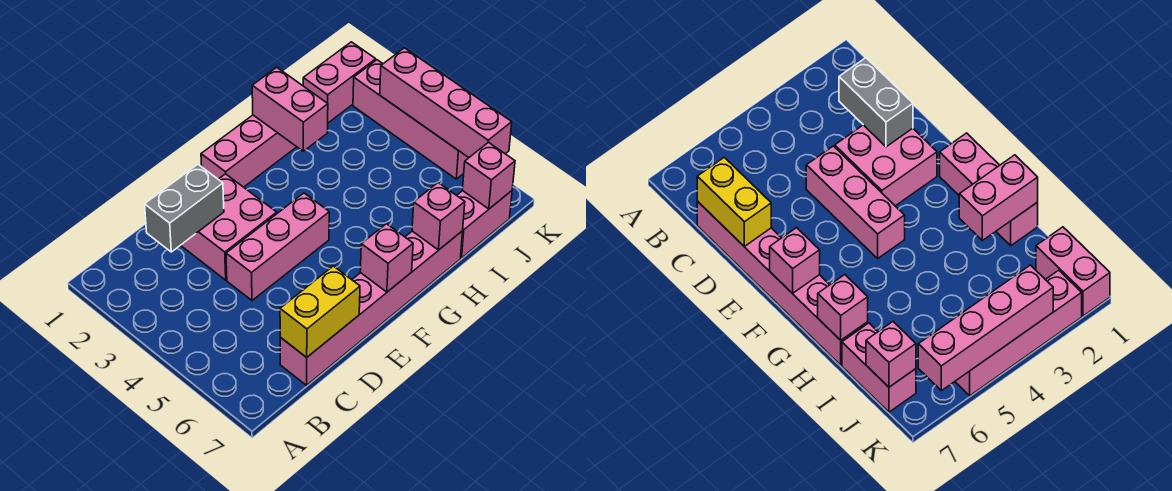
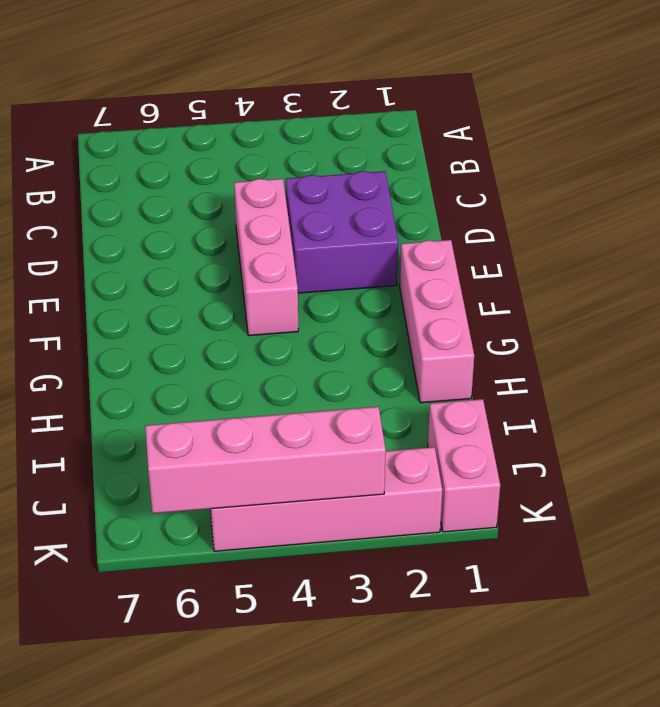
purple 2x2 brick [286,171,398,293] -> pink 2x2 brick [181,174,277,280]
none -> pink 1x6 brick [280,231,463,385]
none -> pink 1x2 brick [457,191,512,258]
none -> grey 1x2 brick [145,164,224,252]

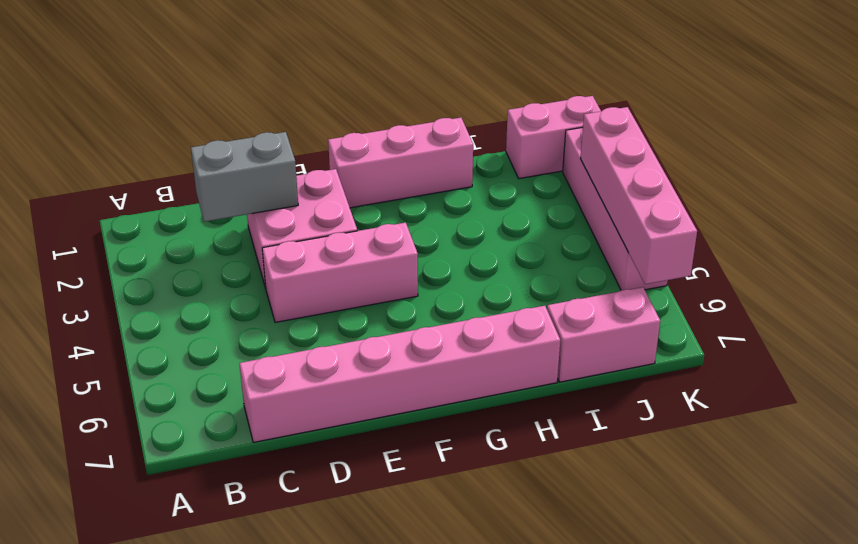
none -> yellow 1x2 brick [280,266,360,357]
none -> pink 1x1 brick [360,224,413,292]
none -> pink 1x2 brick [252,67,328,151]

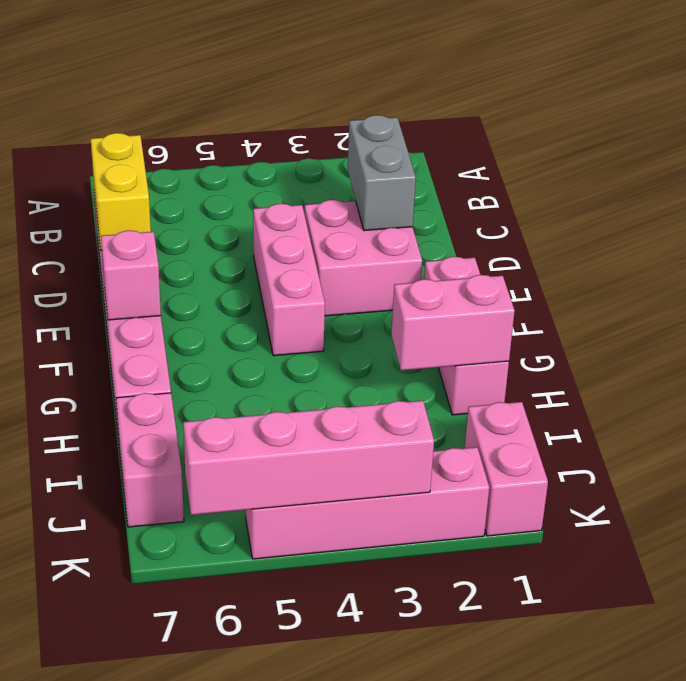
none -> pink 1x1 brick [412,183,465,250]
none -> pink 1x1 brick [463,142,515,209]

